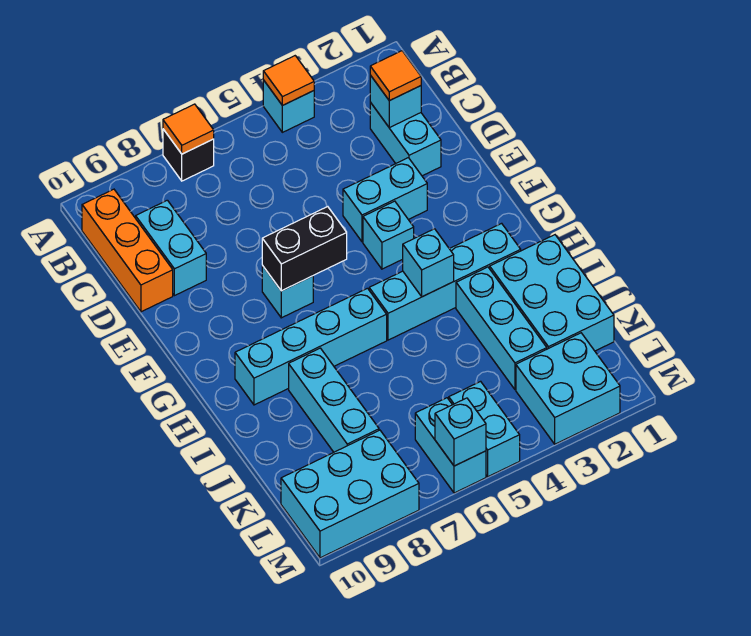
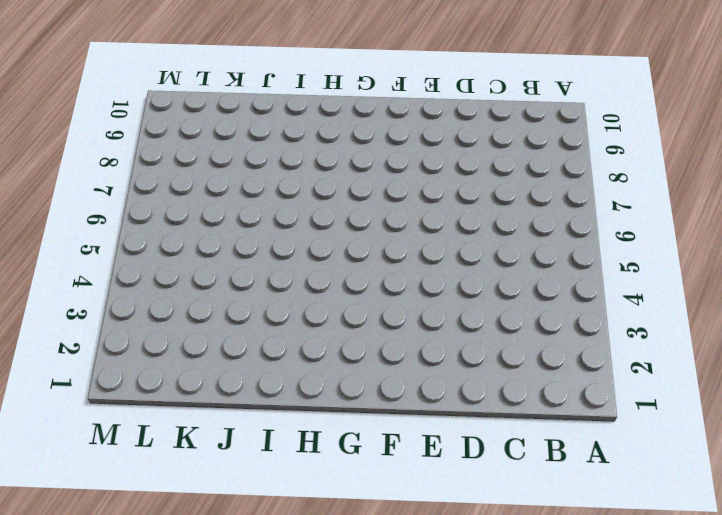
none -> cyan 1x1 brick [263,80,314,132]
none -> black 1x1 brick [163,129,214,181]
none -> orange 1x3 brick [82,189,173,312]

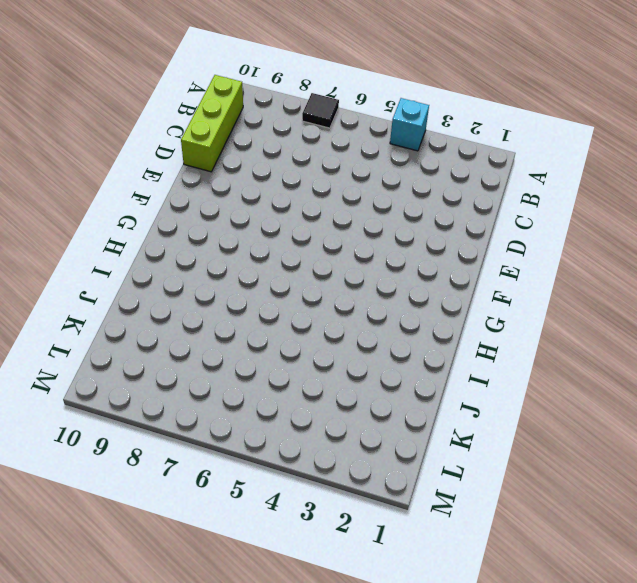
black 1x1 tile [302,93,339,128] -> black 1x1 brick [163,129,214,181]
lime 1x3 brick [181,75,243,172] -> orange 1x3 brick [82,189,173,312]
none -> cyan 1x2 brick [370,102,441,176]
none -> cyan 1x2 brick [136,200,206,296]
none -> cyan 1x2 brick [343,158,427,242]

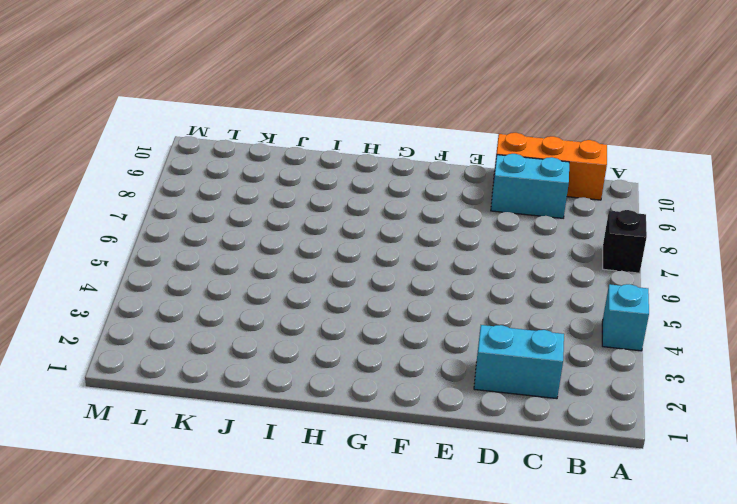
none -> cyan 1x2 brick [343,158,427,242]
none -> cyan 1x1 brick [363,201,414,269]
none -> cyan 1x1 brick [262,266,313,318]

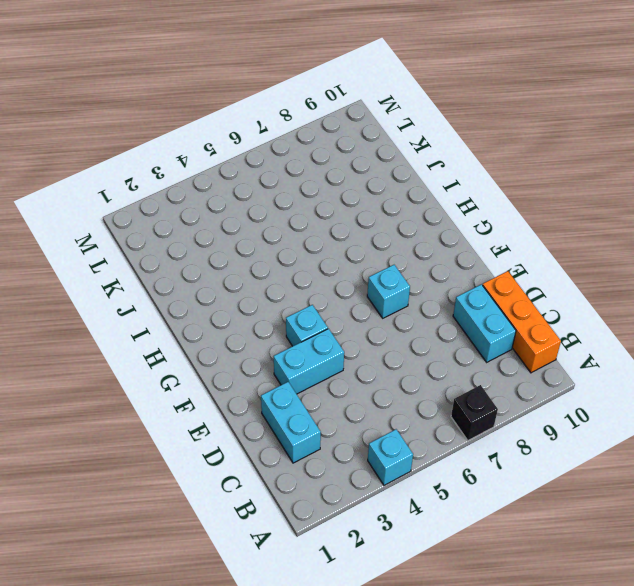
none -> cyan 1x4 brick [369,223,521,340]
none -> cyan 1x4 brick [235,288,387,405]
none -> cyan 2x3 brick [490,235,614,351]

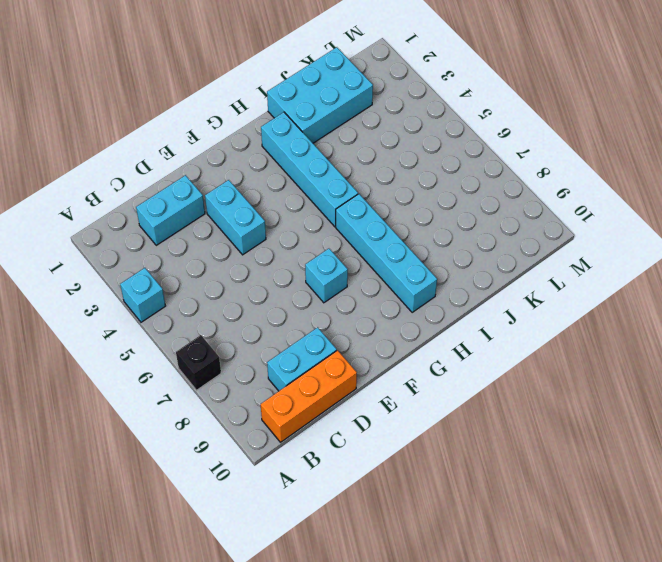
none -> cyan 1x1 brick [363,201,414,269]
none -> cyan 1x3 brick [456,267,547,390]
none -> cyan 1x3 brick [289,348,379,452]

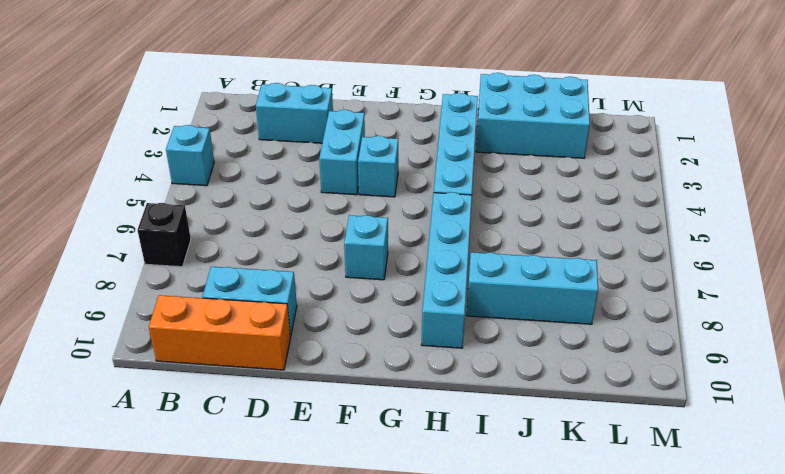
none -> cyan 1x3 brick [456,267,547,390]
none -> cyan 2x2 brick [516,333,620,444]
none -> cyan 1x2 brick [449,381,520,477]

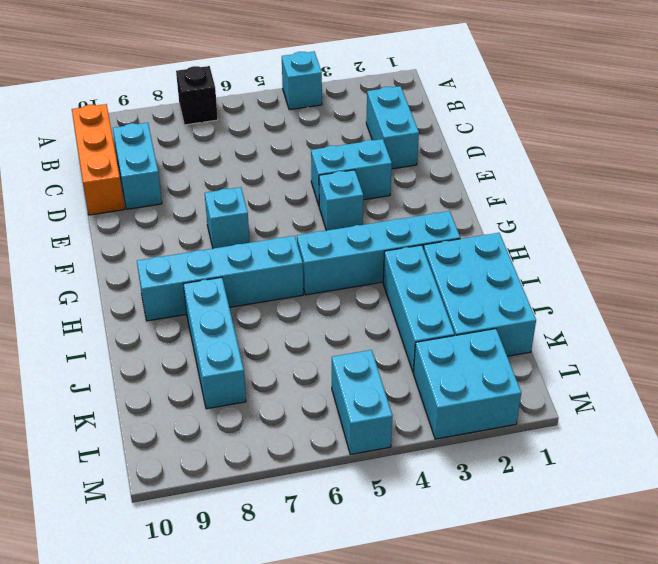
none -> cyan 1x2 brick [415,398,486,493]
none -> cyan 2x3 brick [281,430,419,558]
none -> orange 1x1 tile [263,56,314,106]

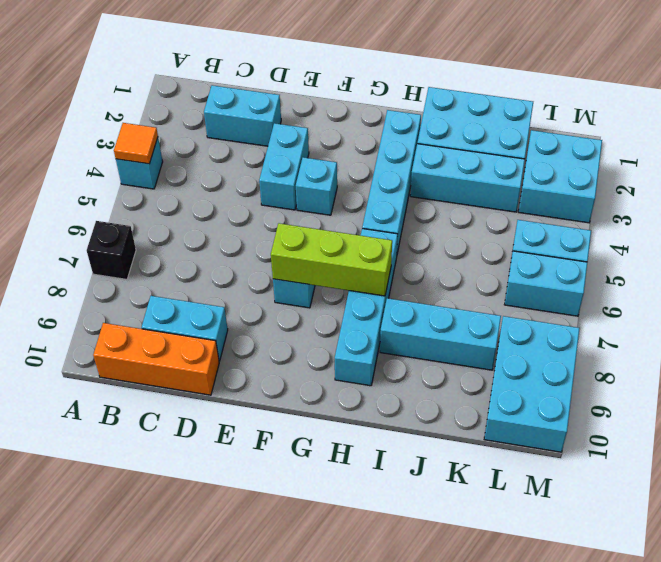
lime 1x3 brick [271,223,392,296] -> black 1x2 brick [262,207,347,291]
none -> orange 1x1 tile [163,104,214,154]
none -> cyan 1x1 brick [370,75,421,128]
none -> cyan 1x1 brick [403,229,454,297]

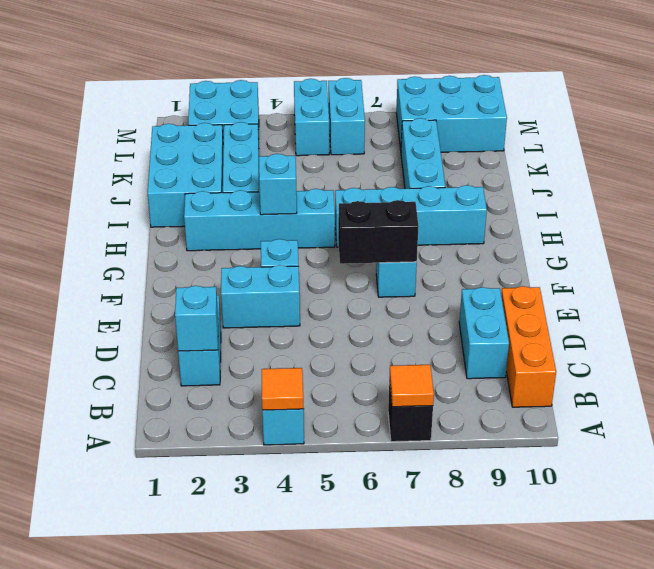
none -> cyan 1x1 brick [435,398,486,466]
none -> orange 1x1 tile [370,51,421,101]

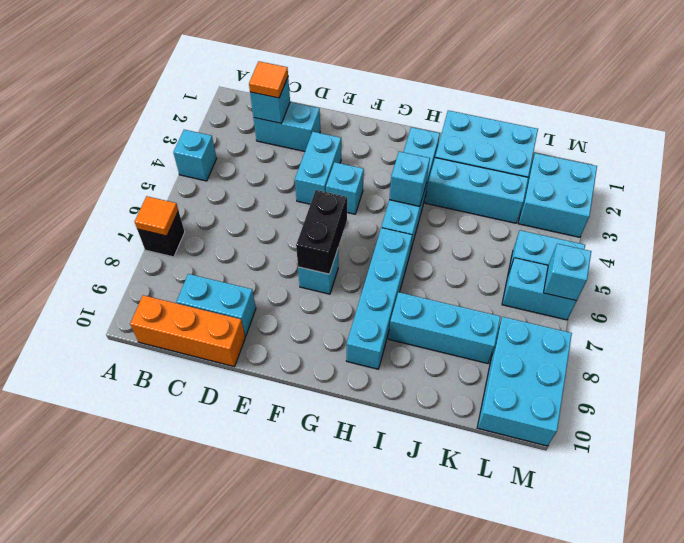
none -> orange 1x1 tile [263,56,314,106]

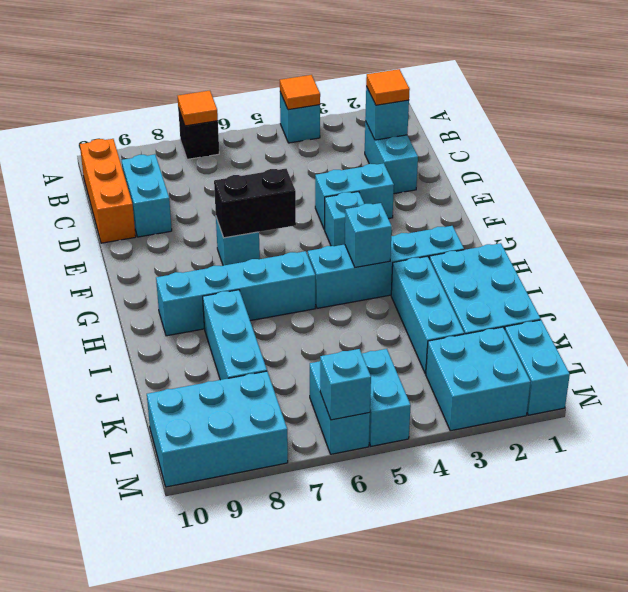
cyan 1x2 brick [505,320,570,415] -> none

